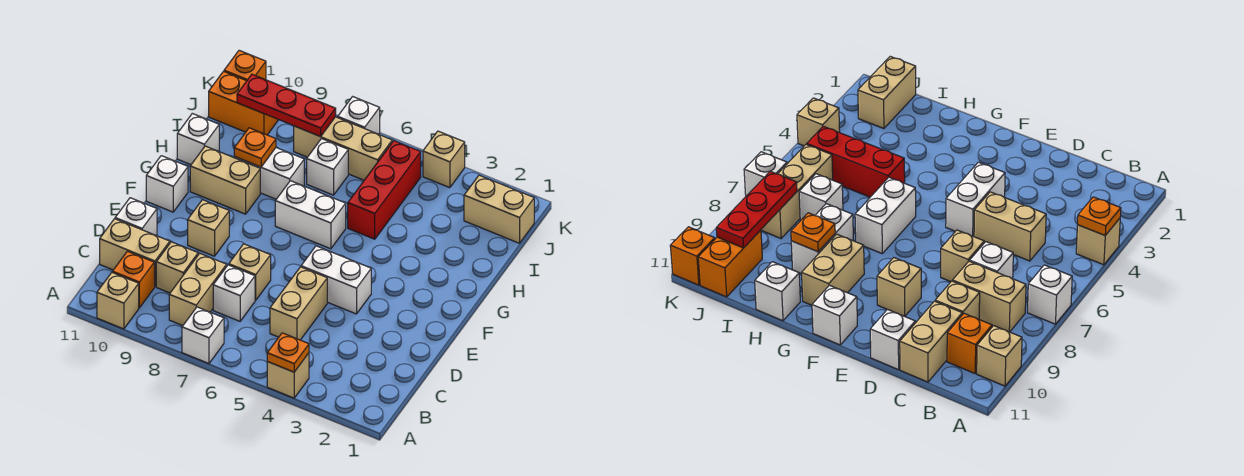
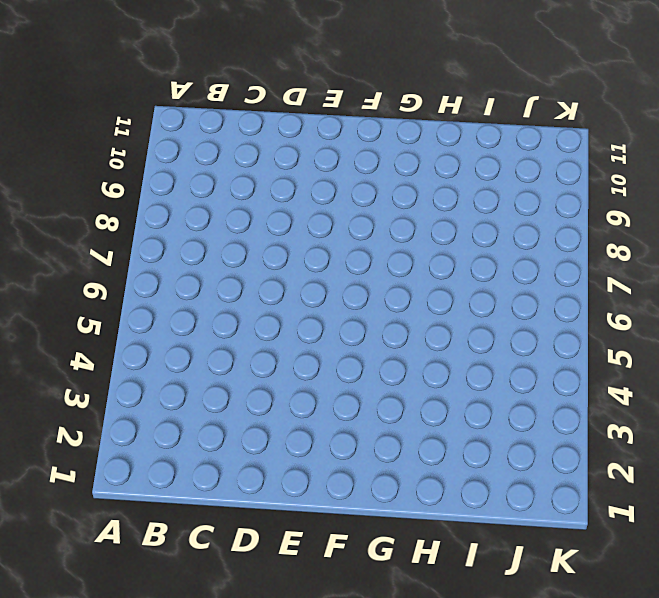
none -> tan 1x1 brick [267,353,309,398]
none -> white 1x1 brick [182,307,224,363]
none -> tan 1x1 brick [97,273,139,329]

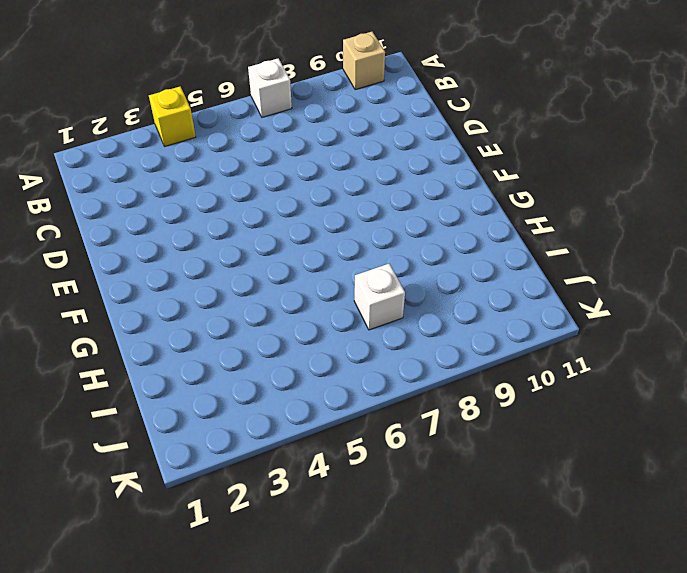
yellow 1x1 brick [149,86,196,146] -> tan 1x1 brick [267,353,309,398]
none -> tan 1x2 brick [169,253,227,326]
none -> orange 1x1 brick [112,251,154,308]
none -> tan 1x2 brick [270,267,327,340]

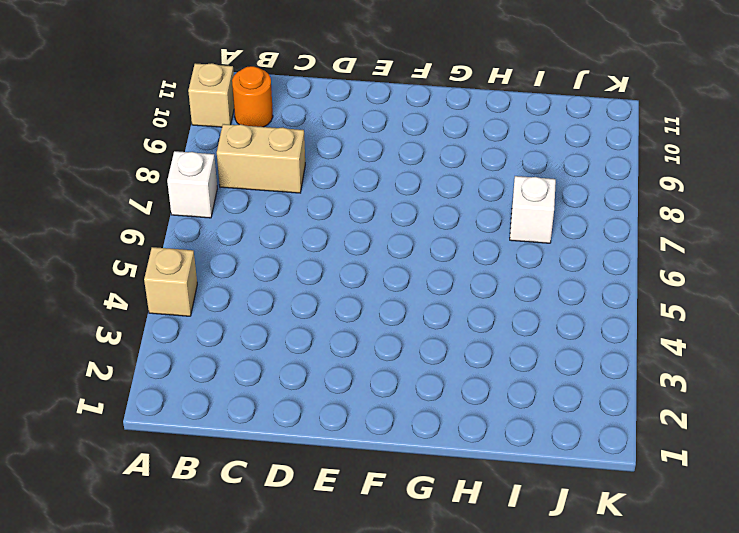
orange 1x1 round brick [232,66,273,127] -> orange 1x1 brick [112,251,154,308]
none -> tan 1x2 brick [270,267,327,340]
none -> white 1x1 brick [213,265,255,321]
none -> tan 1x1 brick [156,242,198,293]

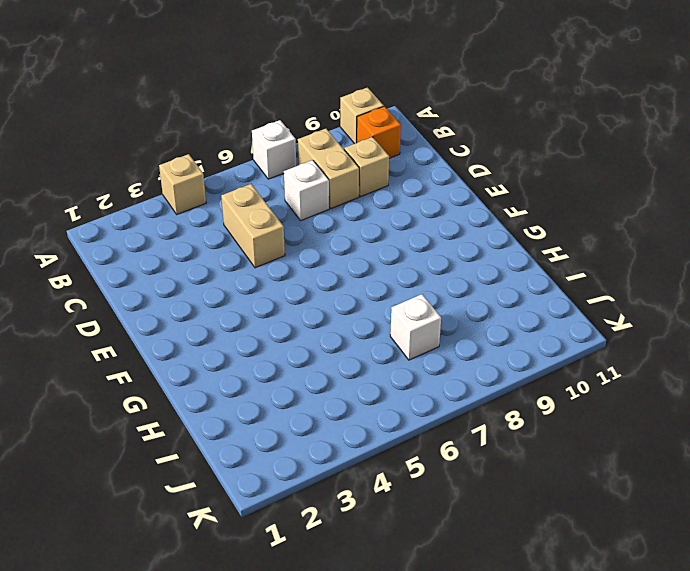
none -> tan 1x2 brick [100,219,170,287]
none -> tan 1x1 brick [229,244,271,300]
none -> white 1x1 brick [115,198,157,235]

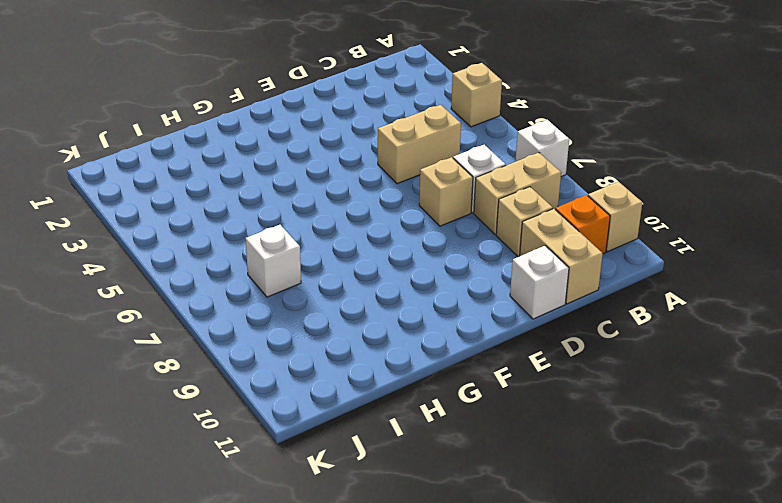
none -> white 1x2 brick [301,246,371,314]
none -> tan 1x1 brick [188,200,229,256]
none -> white 1x1 brick [146,156,188,212]

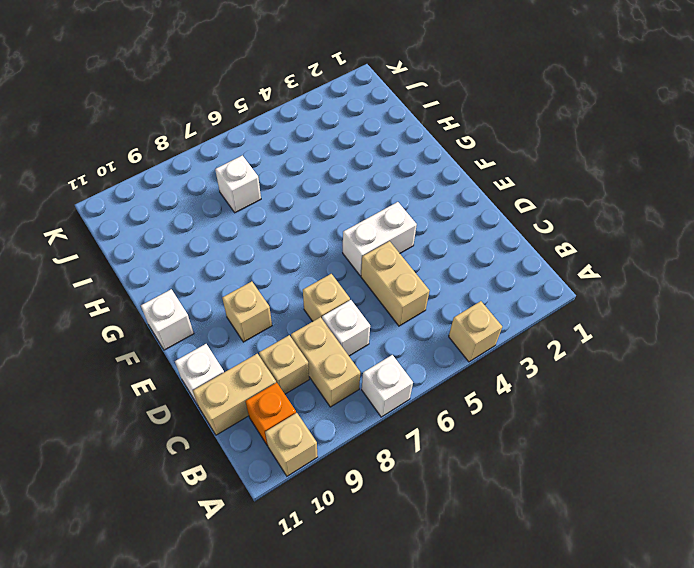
none -> white 1x2 brick [275,181,346,249]
none -> tan 1x2 brick [190,146,260,214]
none -> red 1x3 brick [348,141,421,239]

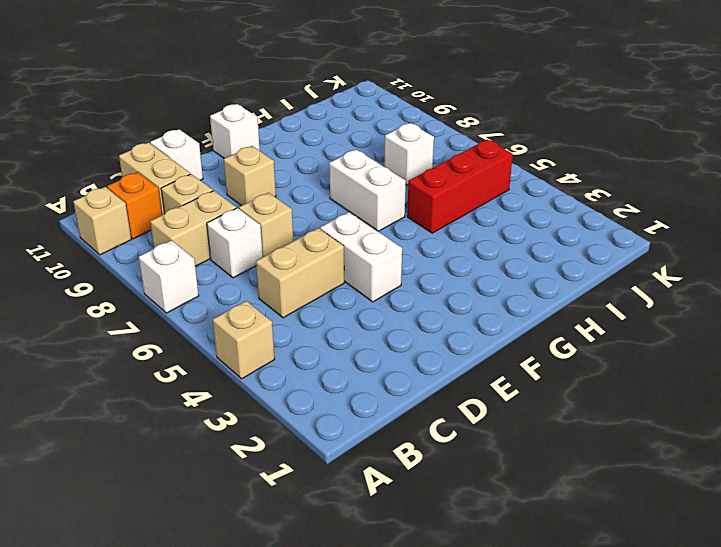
none -> tan 1x2 brick [190,146,260,214]
none -> white 1x2 brick [234,148,304,199]
none -> white 1x1 brick [177,113,219,165]

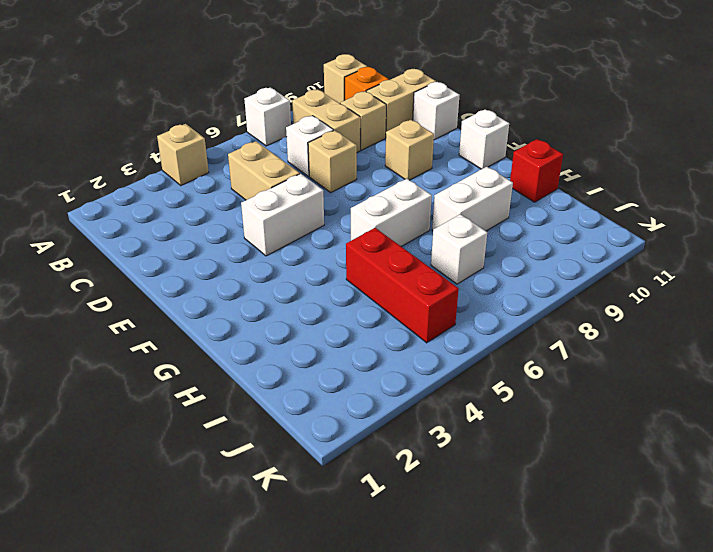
red 1x1 brick [510,139,563,202] -> white 1x1 brick [177,113,219,165]
none -> tan 1x2 brick [190,146,260,214]
none -> tan 1x2 brick [464,175,534,243]
none -> tan 1x3 brick [294,117,392,180]

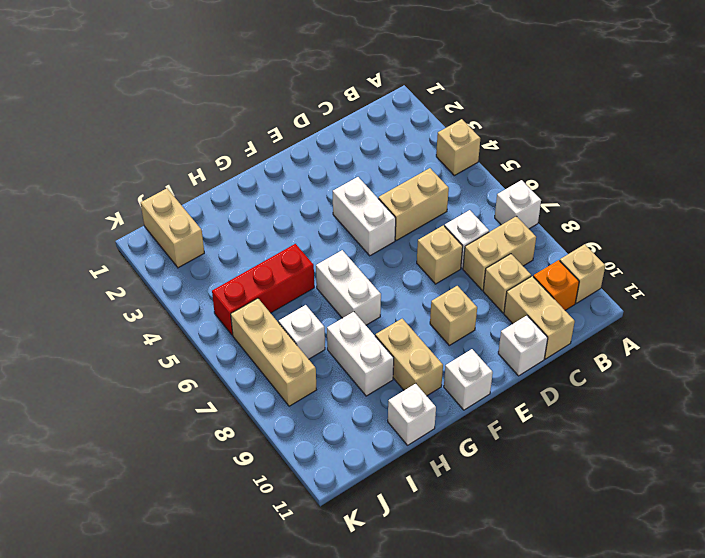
none -> orange 1x2 brick [209,71,279,135]
none -> tan 1x1 brick [423,131,465,188]
none -> white 1x1 brick [338,97,380,134]

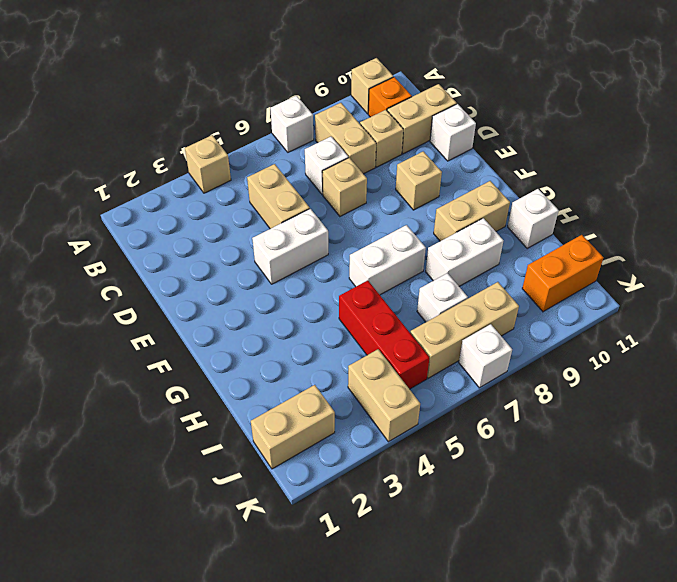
tan 1x2 brick [348,349,420,442] -> tan 1x1 brick [423,131,465,188]
none -> white 1x1 brick [146,156,188,212]
none -> orange 1x1 brick [224,50,266,81]
none -> orange 1x1 plate [267,333,309,372]

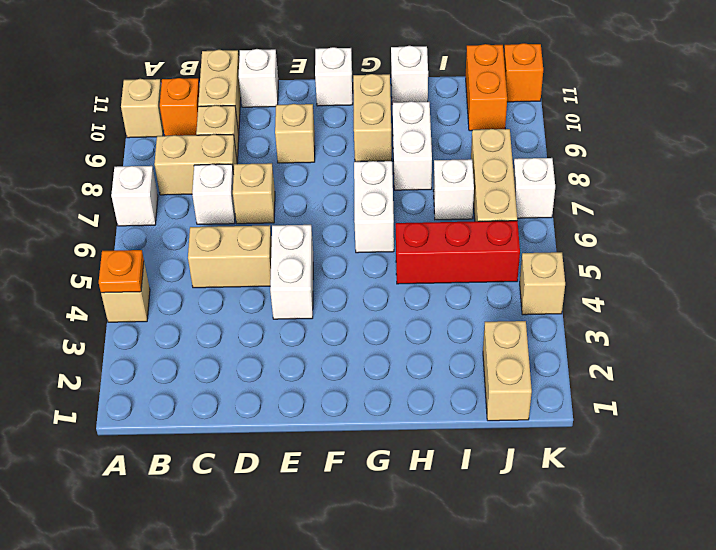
none -> orange 1x1 plate [234,128,276,167]
none -> red 1x3 plate [237,74,336,137]

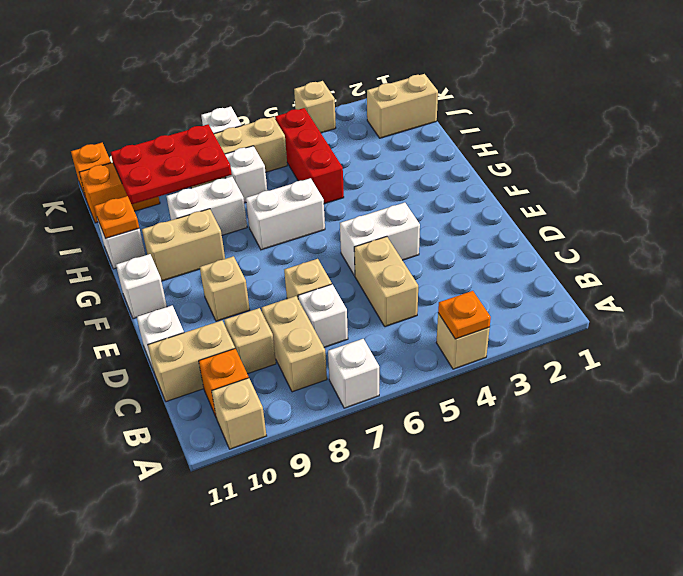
orange 1x1 plate [94,196,139,238] -> orange 1x1 plate moved to [234,128,276,167]
red 2x3 plate [111,124,232,204] -> red 1x3 plate [237,74,336,137]

